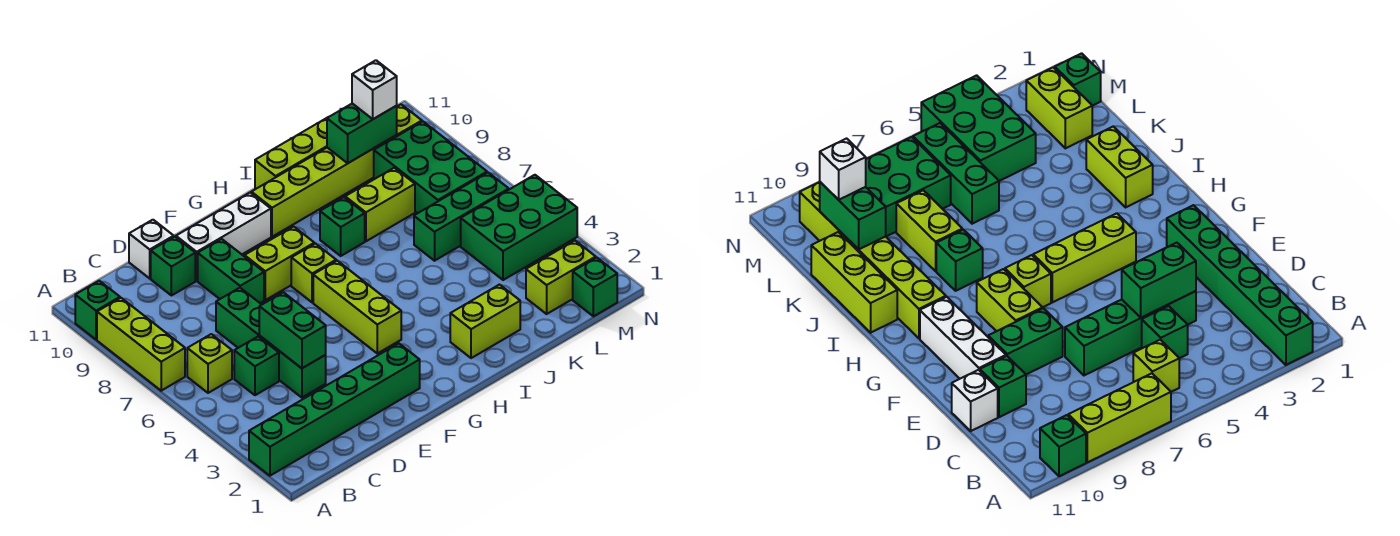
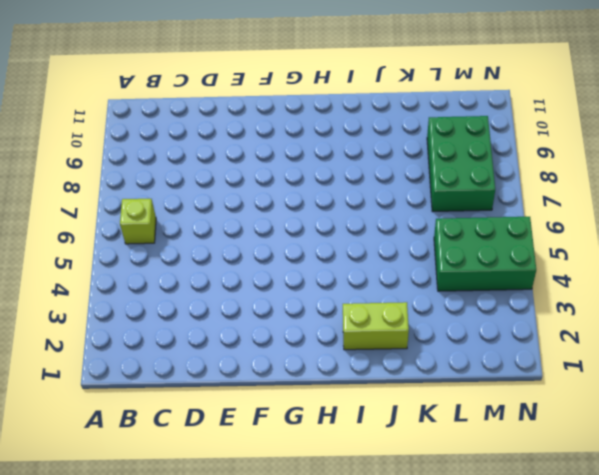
none -> green 1x6 brick [249,343,420,476]
none -> lime 1x3 brick [97,298,185,391]
none -> green 1x1 brick [75,281,120,340]

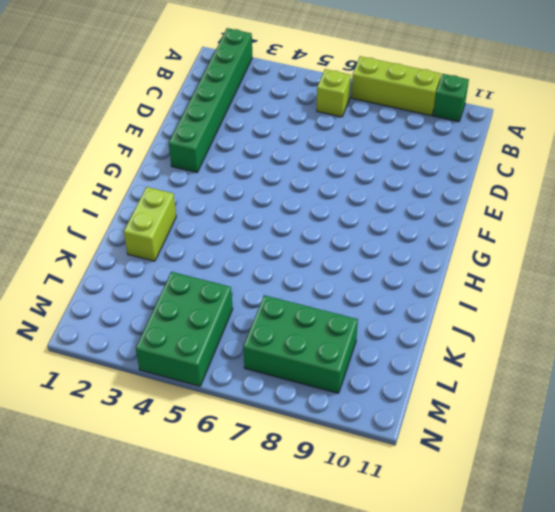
none -> green 1x1 brick [234,336,279,395]
none -> green 1x4 brick [216,288,326,398]
none -> green 1x1 brick [151,237,195,296]

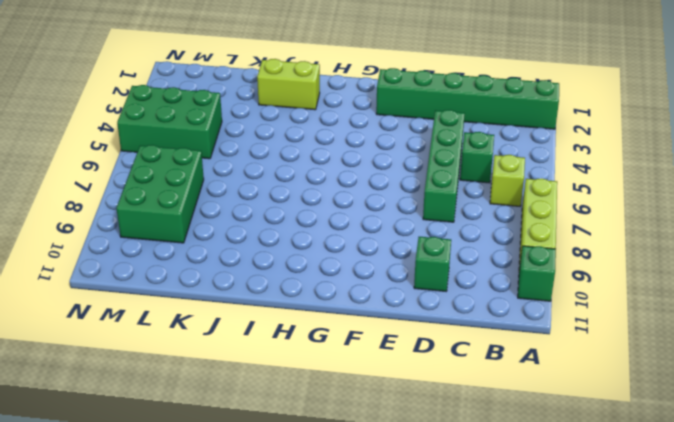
none -> white 1x1 brick [129,220,174,278]
none -> green 1x2 brick [198,239,264,303]
none -> white 1x3 brick [176,193,271,281]

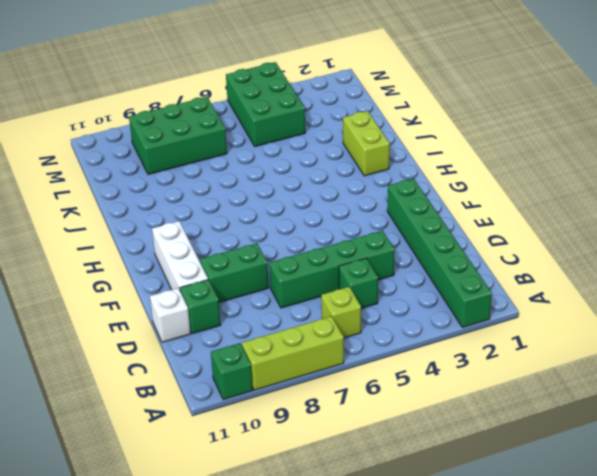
none -> lime 1x2 brick [245,227,314,300]
none -> lime 1x3 brick [313,261,401,353]
none -> lime 1x1 brick [291,244,336,302]

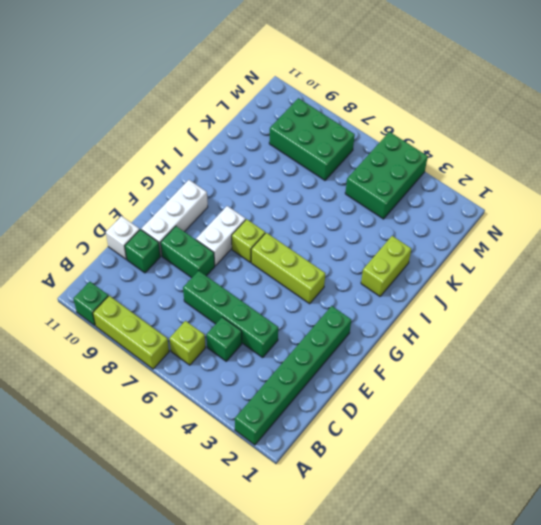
white 1x2 brick [196,206,246,266] -> lime 1x2 brick [245,227,314,300]
none -> lime 1x6 brick [251,104,422,237]
none -> green 1x1 brick [320,197,365,256]
none -> lime 1x3 brick [255,118,327,189]

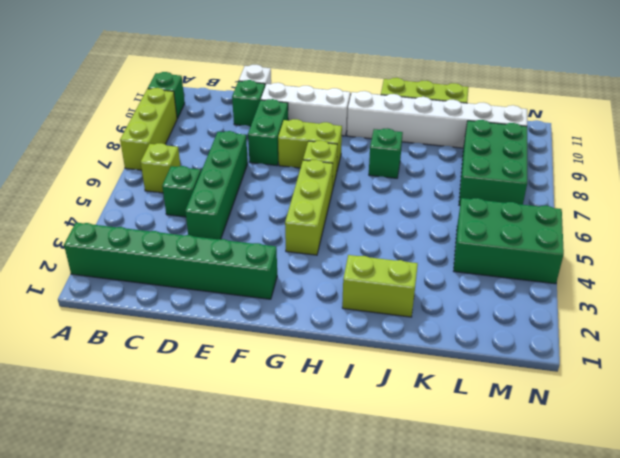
white 1x6 brick [347,91,527,148] -> lime 1x6 brick [251,104,422,237]
none -> lime 1x2 brick [345,168,415,241]
none -> green 1x3 brick [414,173,509,261]
none -> lime 1x2 brick [526,241,596,314]

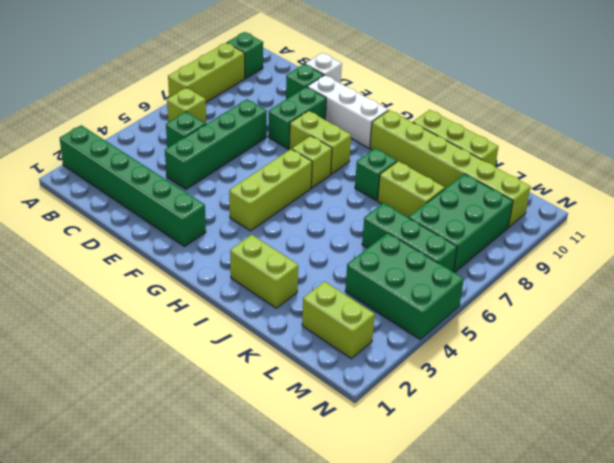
none -> green 1x1 brick [573,257,617,316]
none -> green 1x2 brick [259,292,326,368]
none -> green 1x2 brick [327,104,397,163]

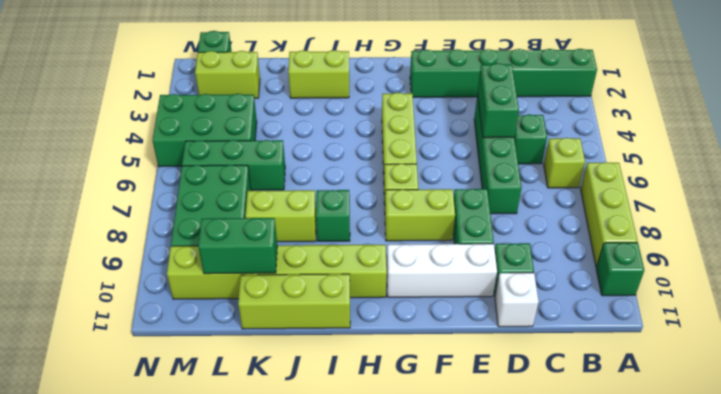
none -> white 1x1 brick [352,60,397,119]

